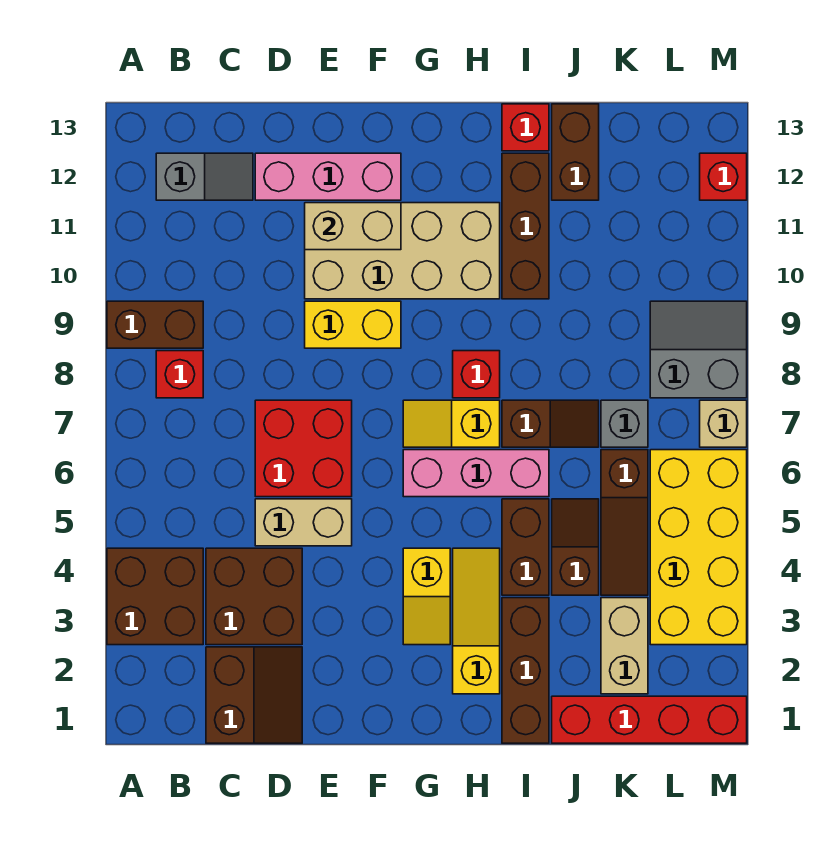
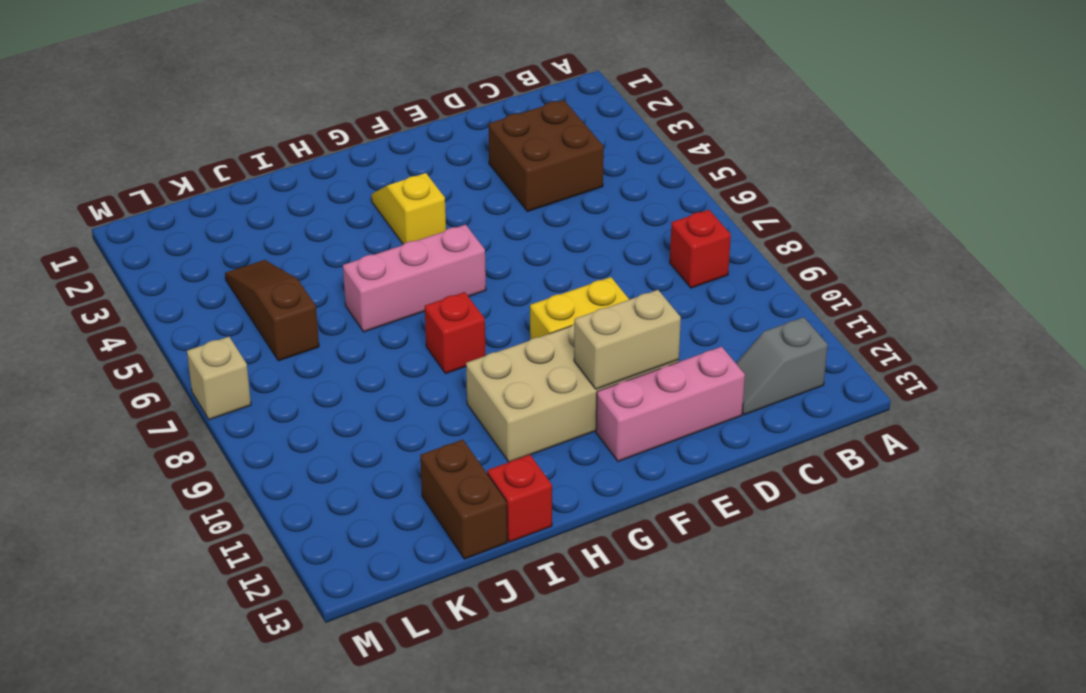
none -> brown 2x2 brick [107,548,203,645]
none -> brown 1x2 brick [107,301,203,348]
none -> brown 2x2 slope [206,647,302,743]
none -> tan 1x2 brick [255,499,352,546]

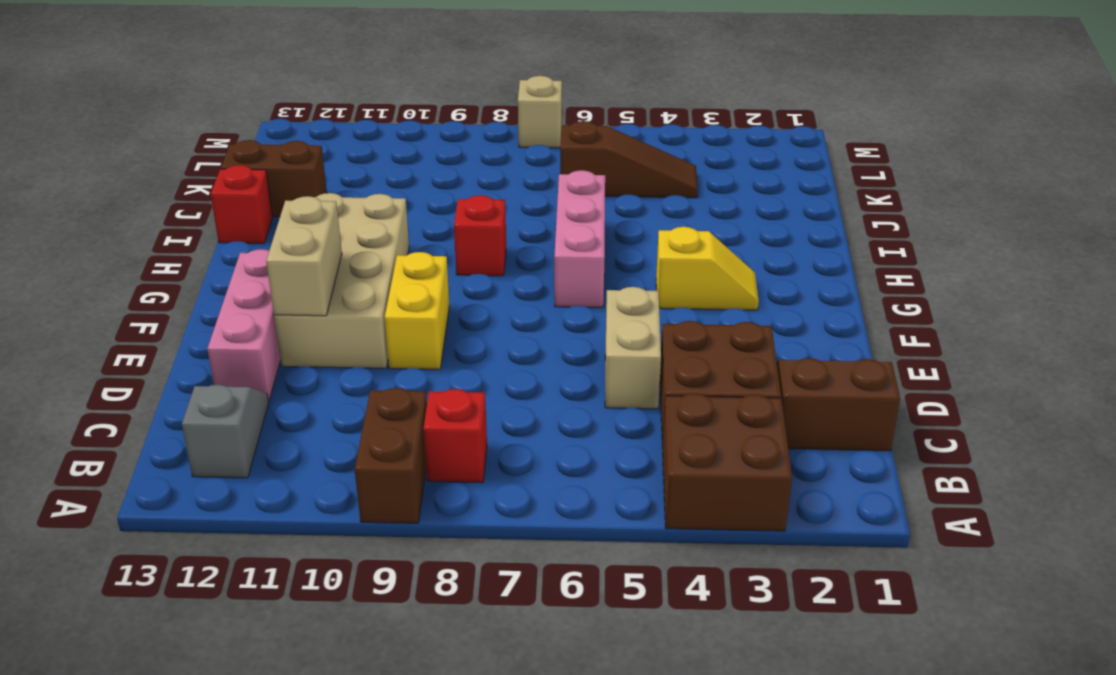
none -> red 2x2 brick [255,400,352,497]
none -> yellow 1x2 slope [403,400,500,447]
none -> yellow 1x3 slope [453,548,500,694]
none -> brown 1x3 brick [502,598,549,743]

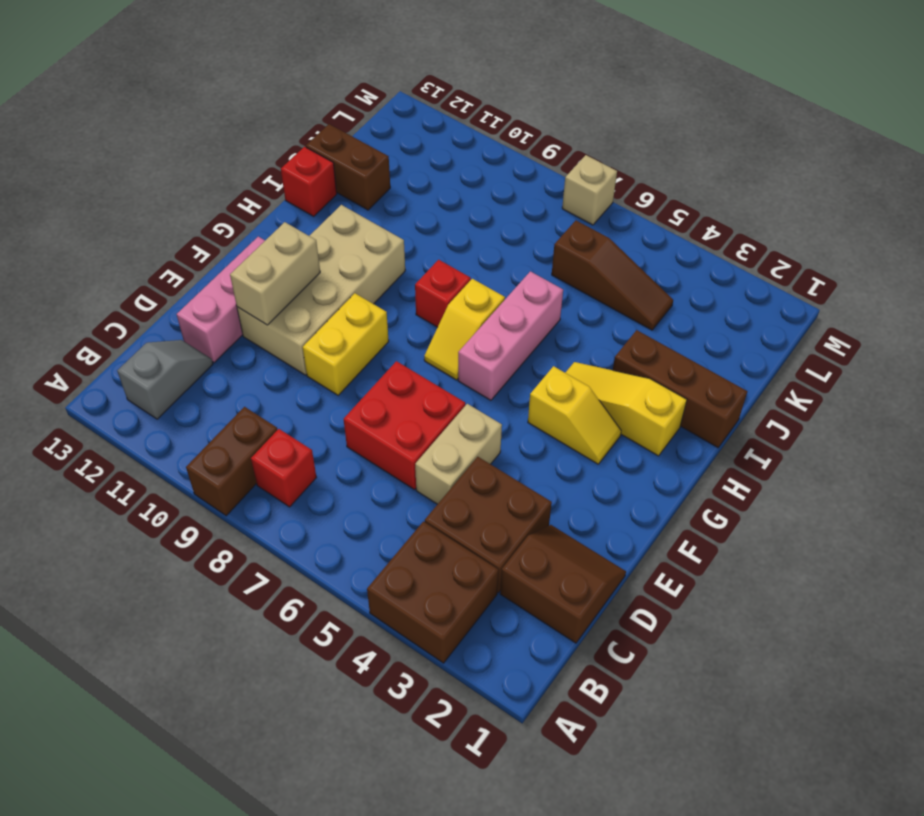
none -> brown 1x2 brick [502,499,549,595]
none -> brown 1x2 slope [502,400,599,447]
none -> brown 1x3 brick [502,153,549,299]
none -> red 1x4 brick [552,696,747,743]

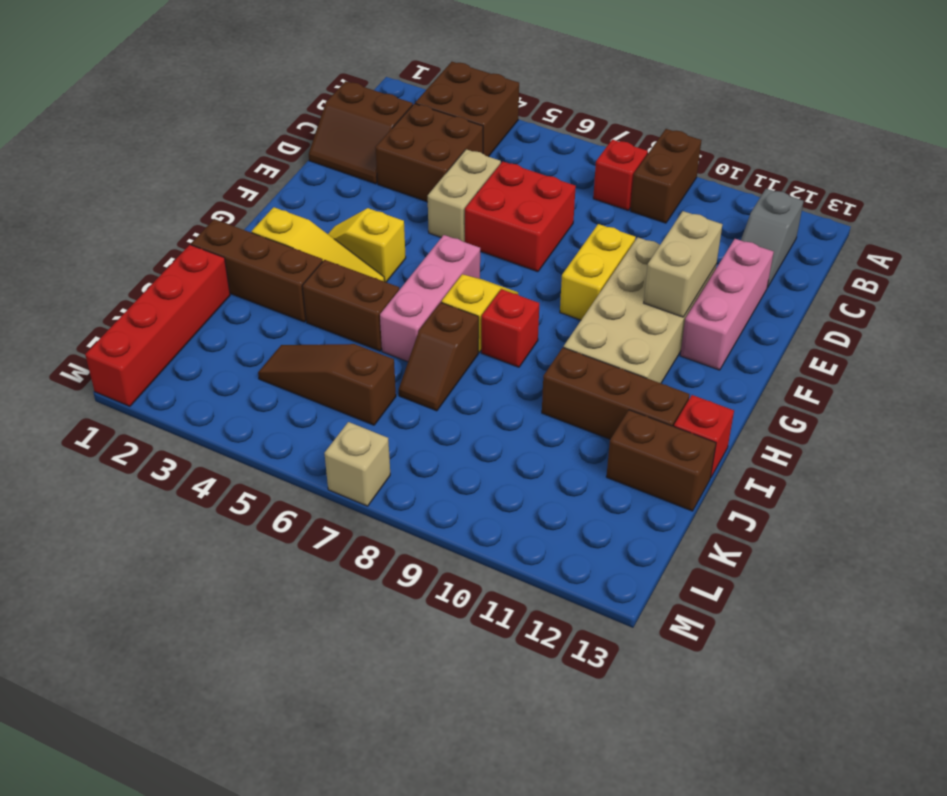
none -> brown 1x2 slope [552,499,599,595]
none -> tan 1x2 brick [601,598,648,694]
none -> grey 1x1 brick [601,400,648,447]
none -> yellow 2x4 brick [650,450,747,645]

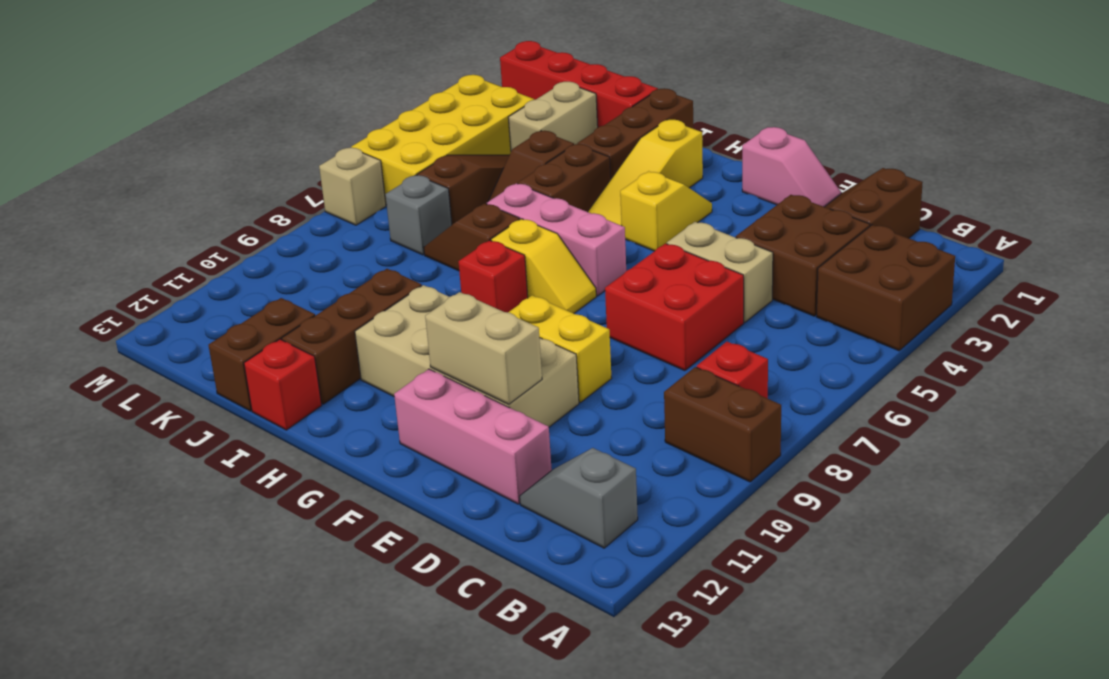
pink 1x2 slope [742,127,841,207] -> none
none -> grey 2x2 slope [650,301,747,398]
none -> red 1x1 brick [700,153,747,200]

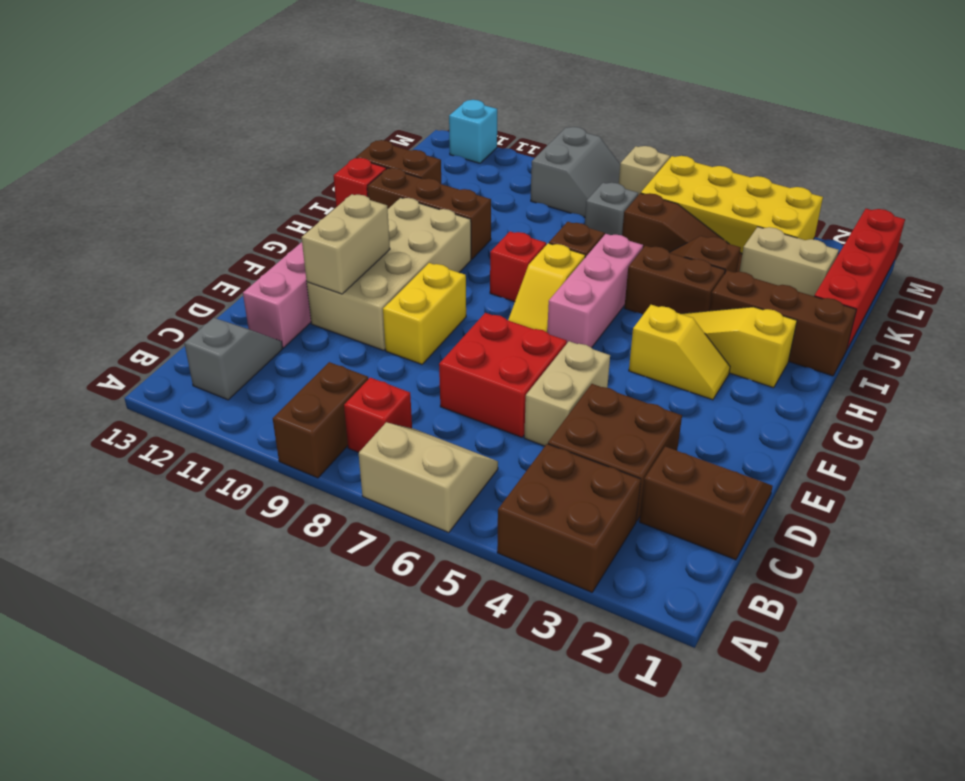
tan 2x2 slope [359,422,498,533] -> none
grey 2x2 slope [531,127,620,217] -> grey 2x2 slope turned to [650,301,747,398]
cyan 1x1 brick [449,100,497,163] -> red 1x1 brick [700,153,747,200]

